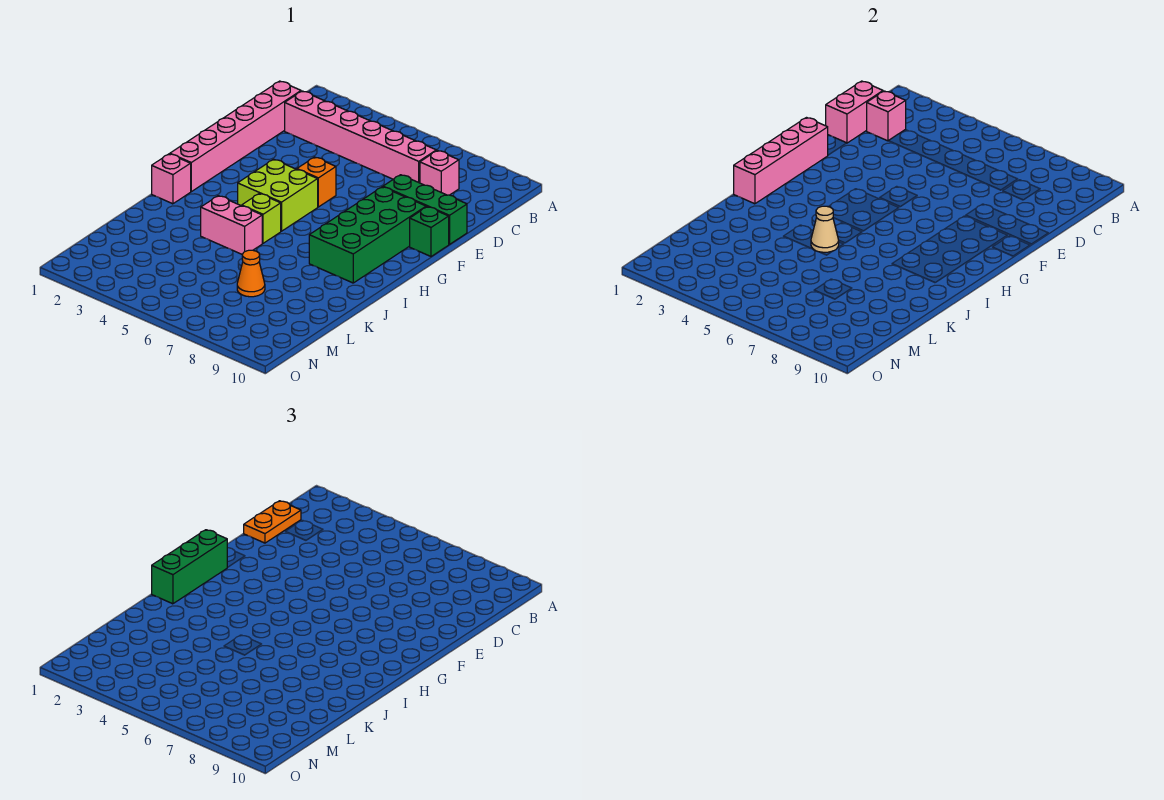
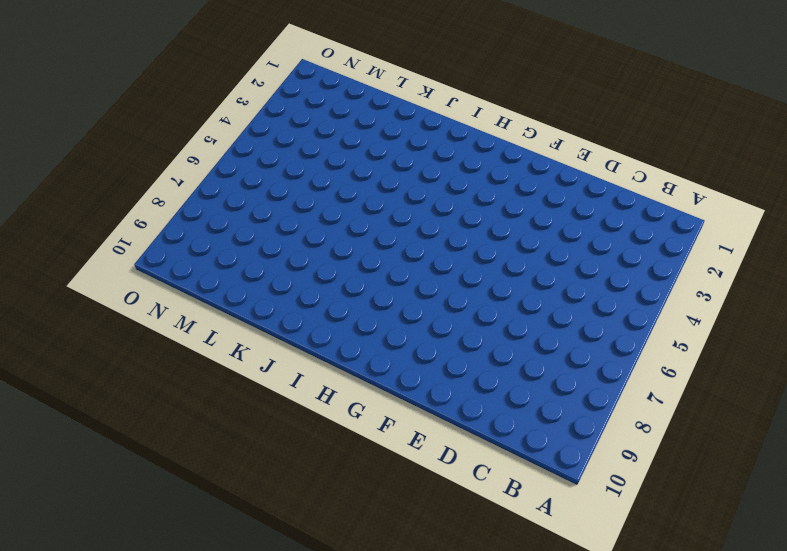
none -> pink 1x6 brick [170,81,301,192]
none -> pink 1x6 brick [285,91,436,183]
none -> pink 1x1 brick [420,151,459,195]

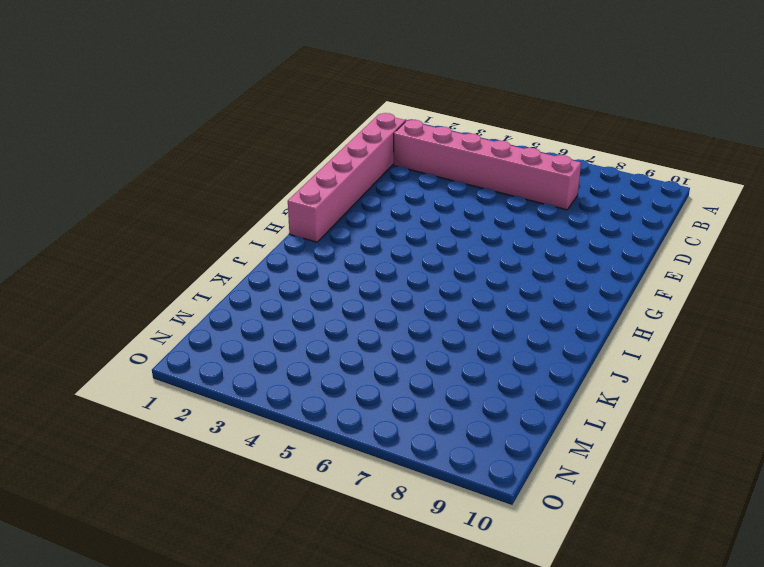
none -> pink 1x1 brick [420,151,459,195]
none -> green 1x3 brick [383,175,467,244]
none -> orange 1x1 brick [297,157,336,207]

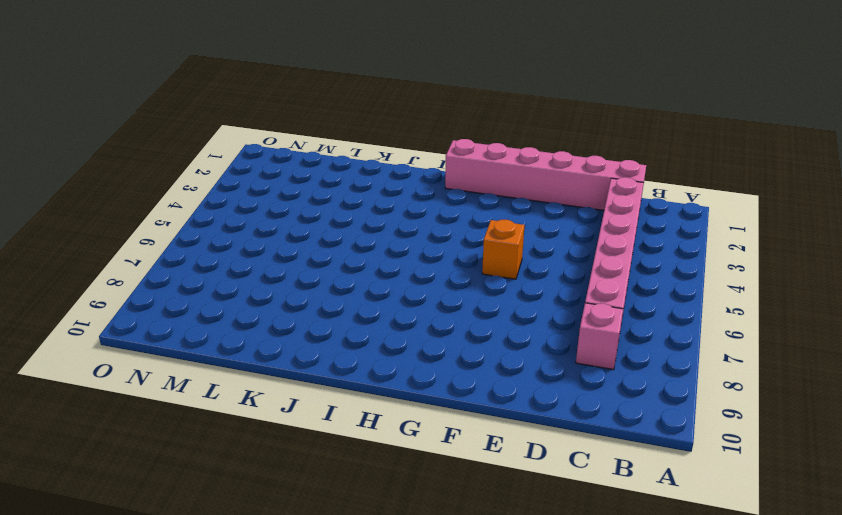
none -> green 1x3 brick [383,175,467,244]
none -> green 2x4 brick [309,187,426,283]
none -> green 1x1 brick [410,207,449,256]

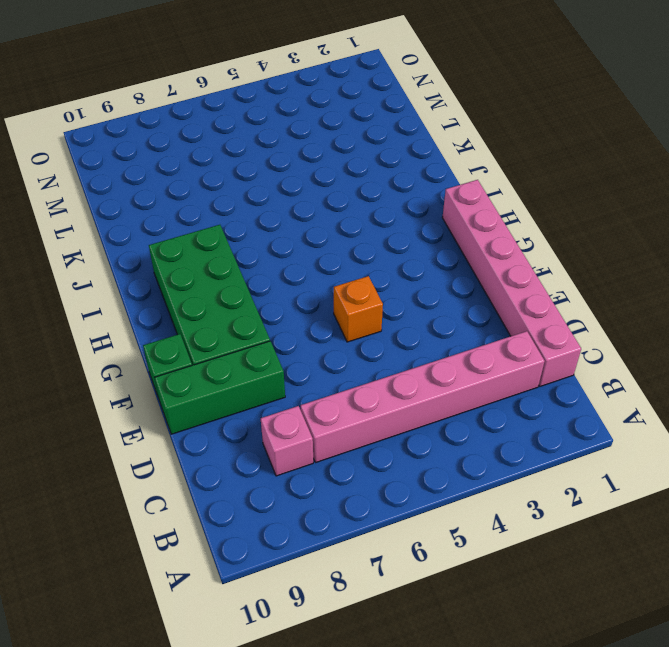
none -> lime 2x2 brick [238,159,318,231]
none -> pink 1x1 brick [152,154,191,204]
none -> lime 1x1 brick [242,194,281,243]

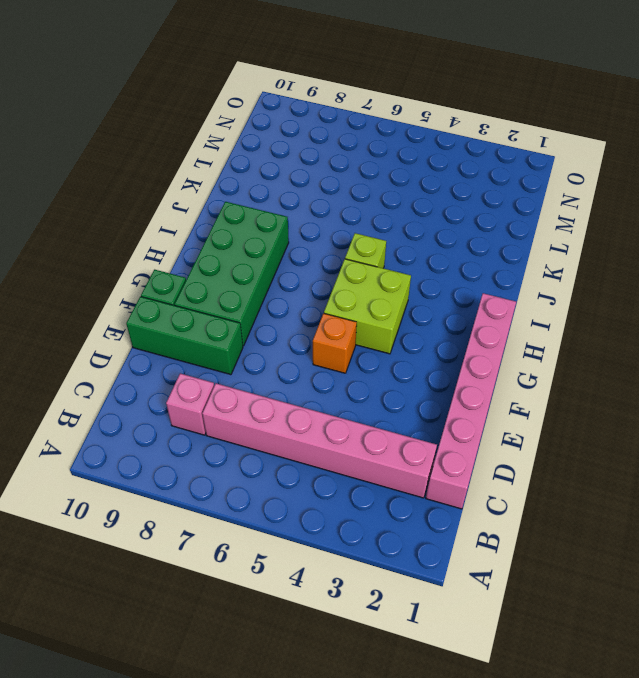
none -> pink 1x1 brick [152,154,191,204]
none -> pink 1x2 brick [201,196,262,254]
none -> orange 1x1 cone [237,250,265,297]

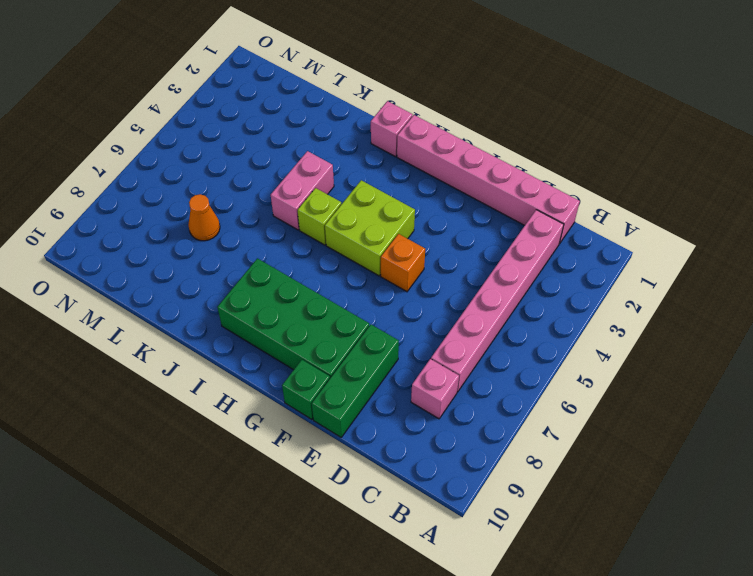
none -> pink 1x2 brick [826,81,883,143]
none -> pink 1x1 brick [867,91,906,141]
none -> pink 1x4 brick [734,118,828,204]

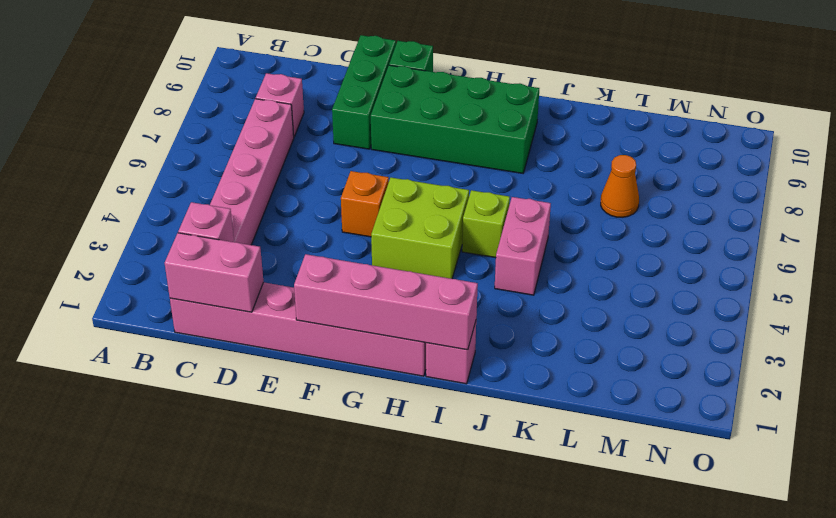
none -> tan 1x1 cone [811,206,839,252]
none -> orange 1x2 plate [244,501,301,543]
none -> green 1x3 brick [152,530,227,604]

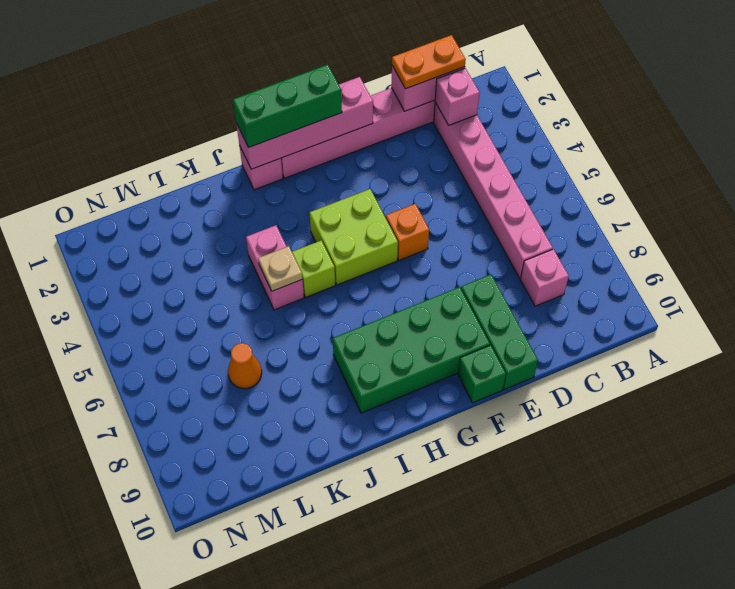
tan 1x1 plate [258,246,302,291] -> tan 1x1 cone [811,206,839,252]

